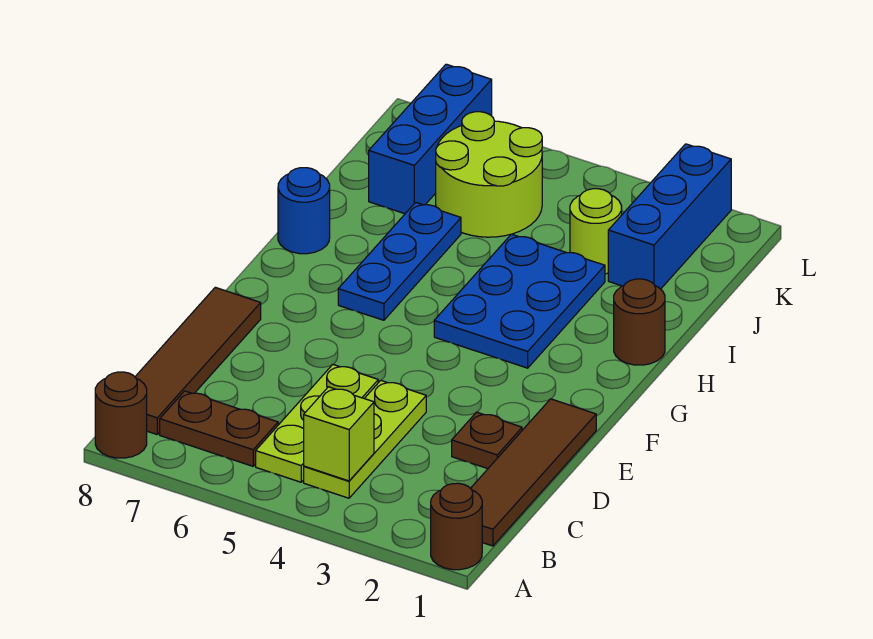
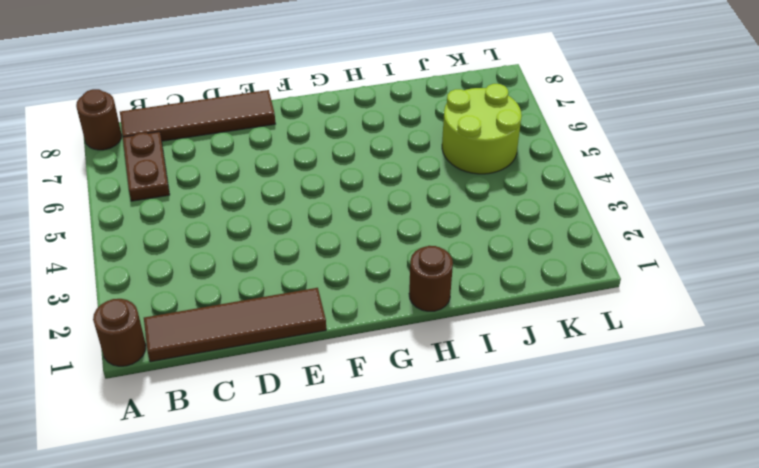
none -> lime 1x3 plate [304,380,426,498]
none -> lime 1x3 plate [256,365,378,482]
none -> brown 1x1 plate [452,412,522,469]

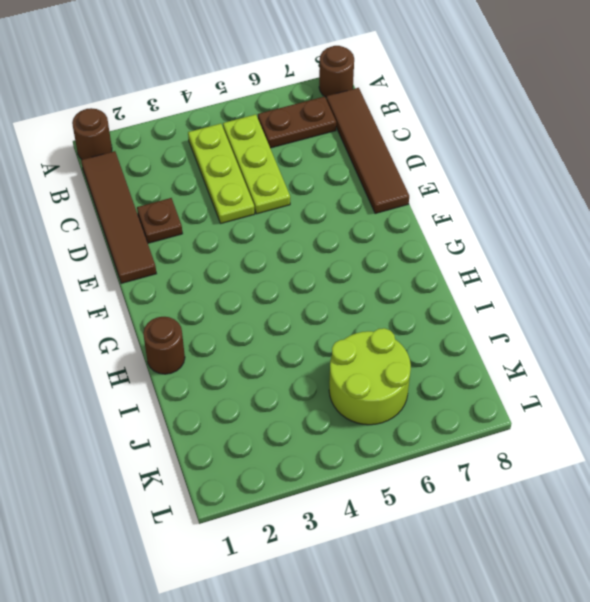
none -> blue 2x3 plate [434,234,605,368]
none -> blue 1x3 plate [338,202,461,320]
none -> blue 1x1 round brick [278,168,330,254]

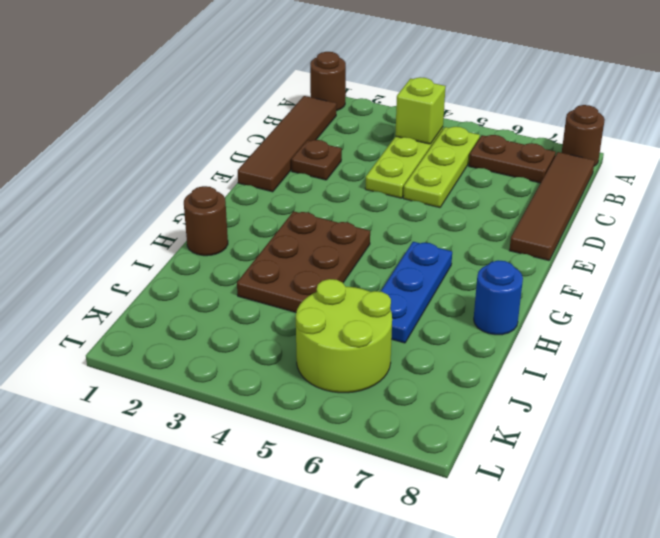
brown 2x3 plate [237,211,370,312] -> blue 2x3 plate [434,234,605,368]
none -> blue 1x3 brick [608,144,731,289]
none -> lime 1x1 round brick [570,189,622,274]
none -> blue 1x3 brick [369,64,492,214]

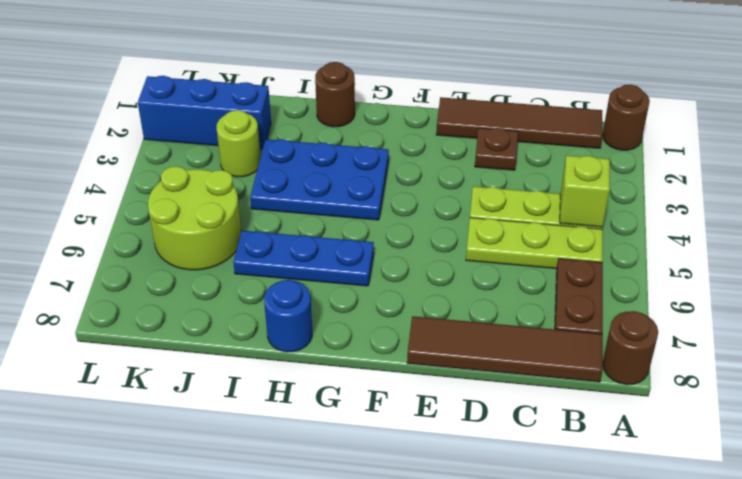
none -> blue 1x3 brick [369,64,492,214]

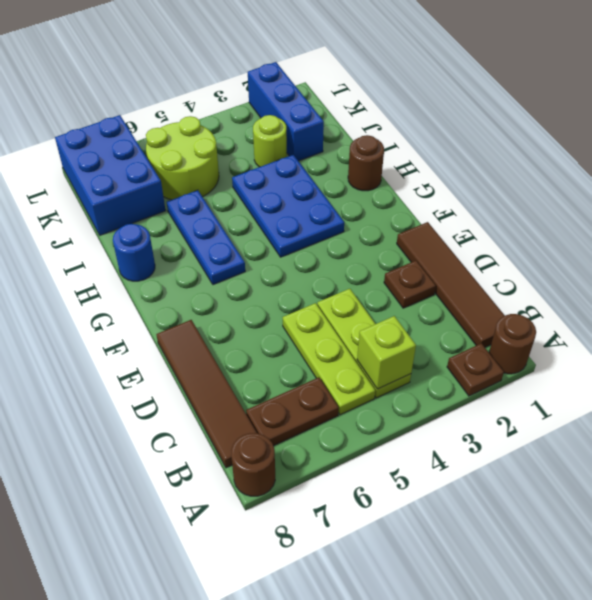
brown 1x1 plate [447,343,504,396] -> none
blue 2x3 brick [55,115,166,235] -> blue 1x3 brick [369,64,492,214]

